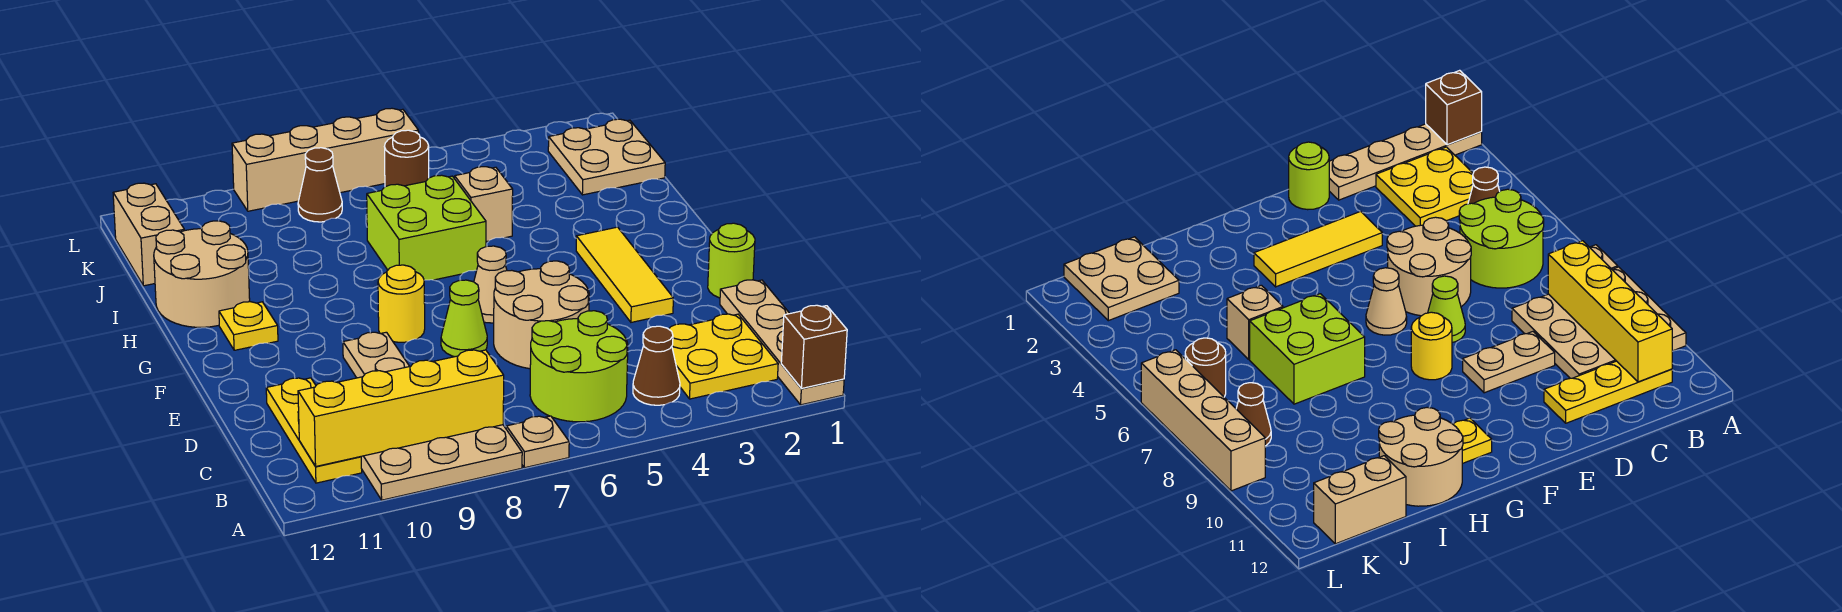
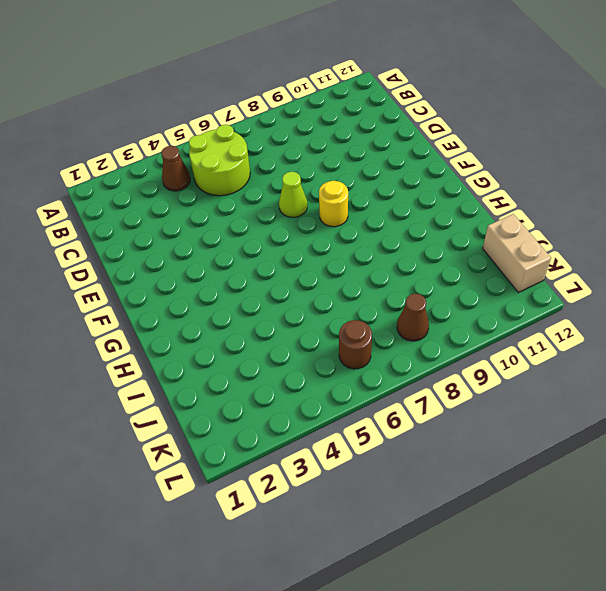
none -> tan 1x4 plate [720,280,844,405]
none -> tan 1x1 plate [506,416,569,468]
none -> tan 3x3 plate [361,425,522,500]

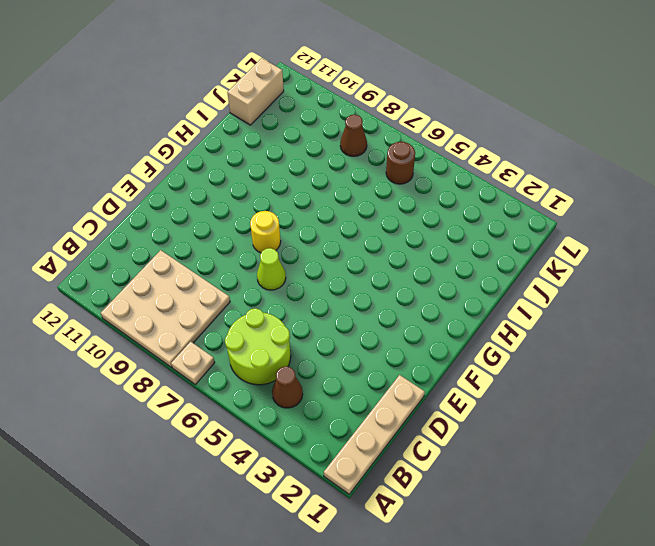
none -> yellow 2x2 plate [669,314,778,399]
none -> yellow 1x3 plate [266,378,362,483]
none -> tan 2x2 round brick [494,261,589,369]

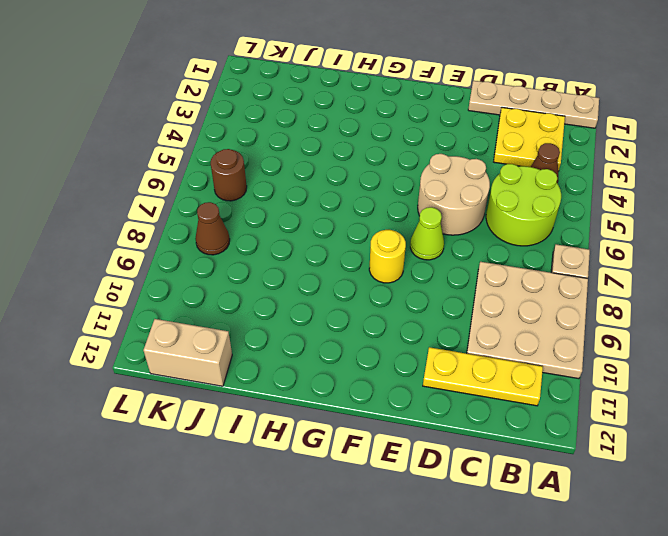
none -> tan 1x2 plate [343,332,409,378]
none -> lime 1x1 round brick [708,223,755,298]
none -> yellow 1x3 tile [576,227,673,322]

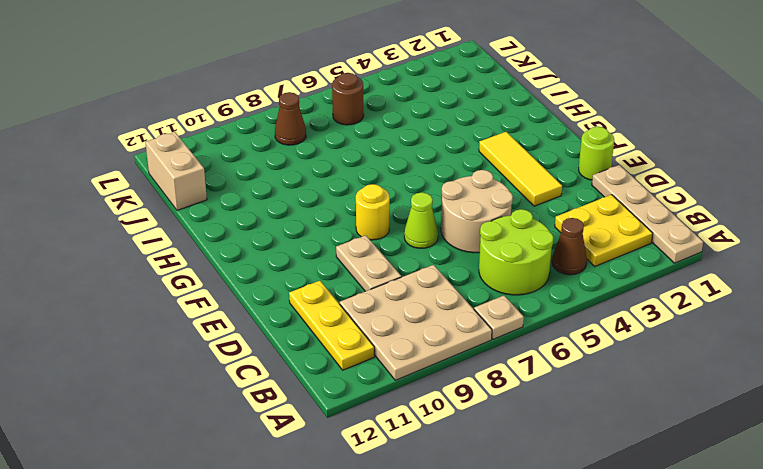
none -> tan 1x1 cone [474,246,507,323]
none -> yellow 1x1 plate [219,302,278,350]
none -> lime 2x2 brick [367,175,486,280]

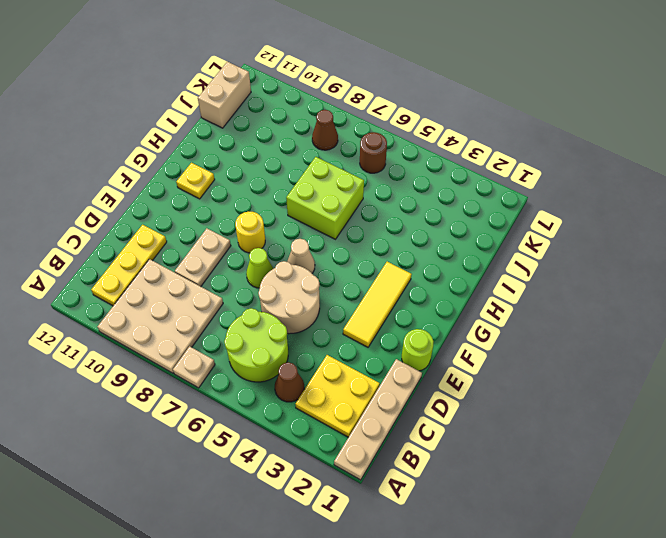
none -> tan 2x2 round brick [154,221,250,327]
none -> tan 1x1 brick [455,167,513,242]
none -> tan 2x2 plate [548,119,665,195]

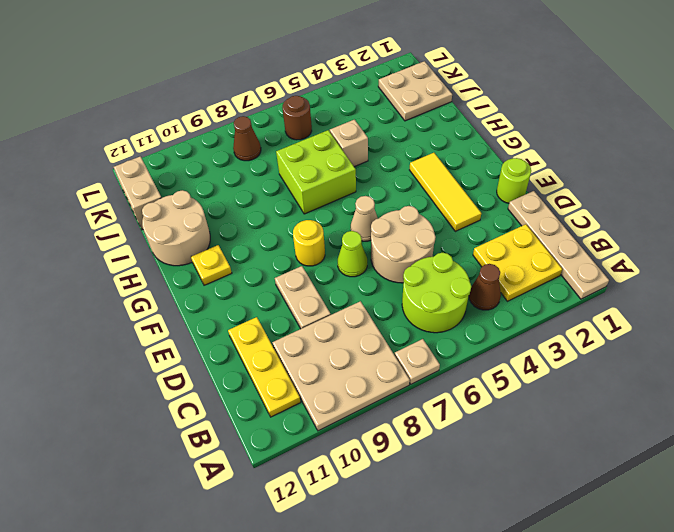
none -> tan 1x4 brick [232,108,419,211]
none -> brown 1x1 brick [781,305,847,389]
none -> yellow 1x4 brick [298,350,504,466]

